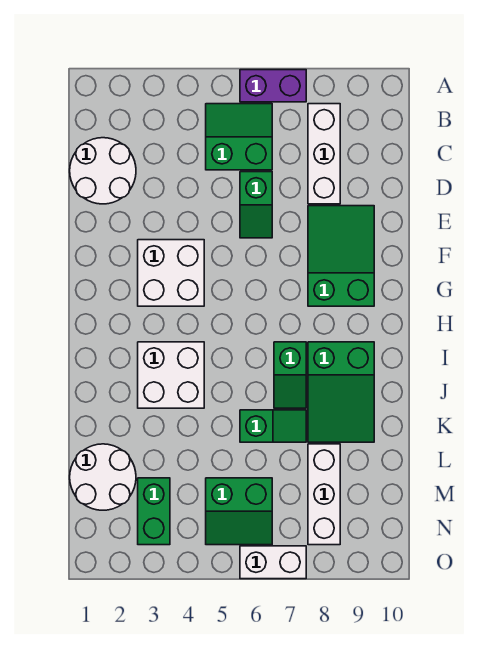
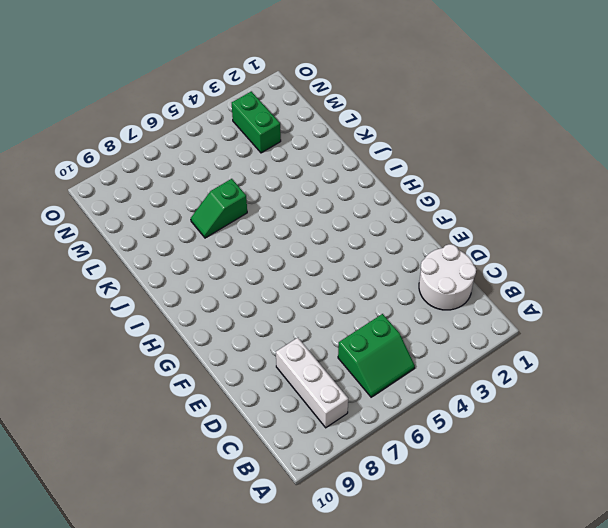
none -> purple 1x2 brick [240,70,306,102]
none -> green 1x2 slope [240,172,272,238]
none -> green 2x3 slope [308,206,374,306]

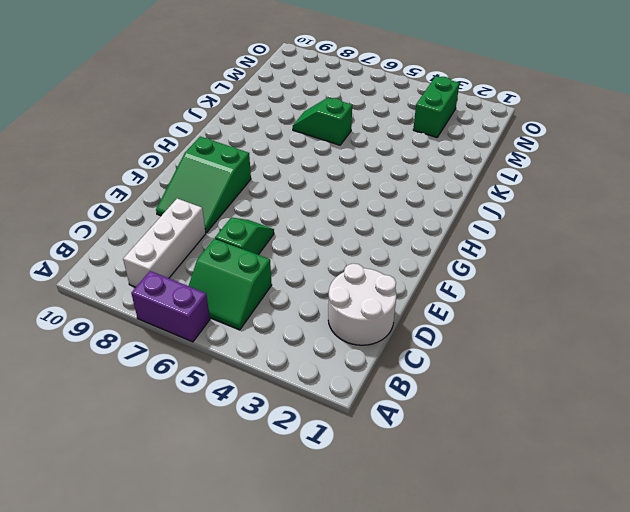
none -> white 2x2 brick [138,240,204,306]
none -> white 2x2 brick [138,342,204,408]
none -> green 1x2 slope [274,342,306,408]

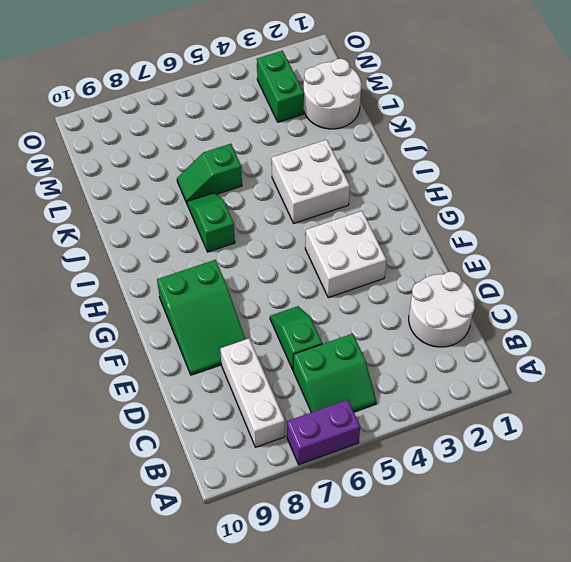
none -> green 2x3 slope [308,342,374,442]
none -> white 1x3 brick [308,444,340,545]
none -> green 2x2 slope [206,478,272,545]

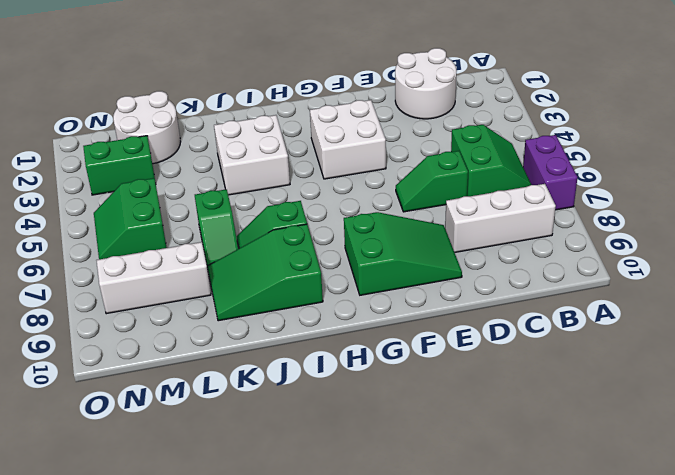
none -> white 1x2 brick [240,546,306,579]

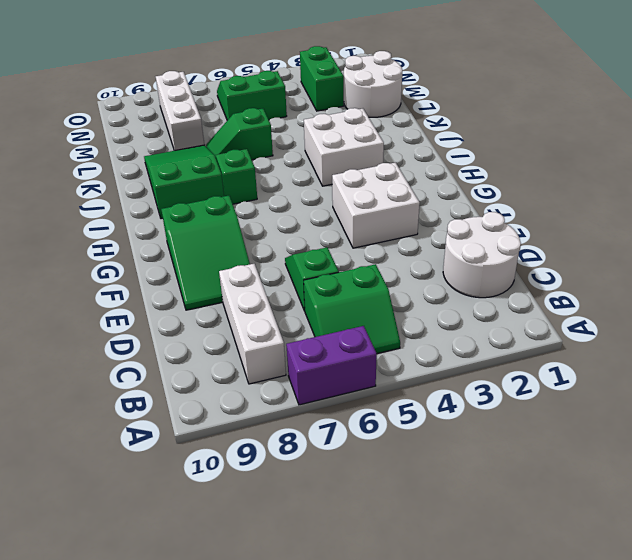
none -> white 1x2 brick [240,546,306,579]

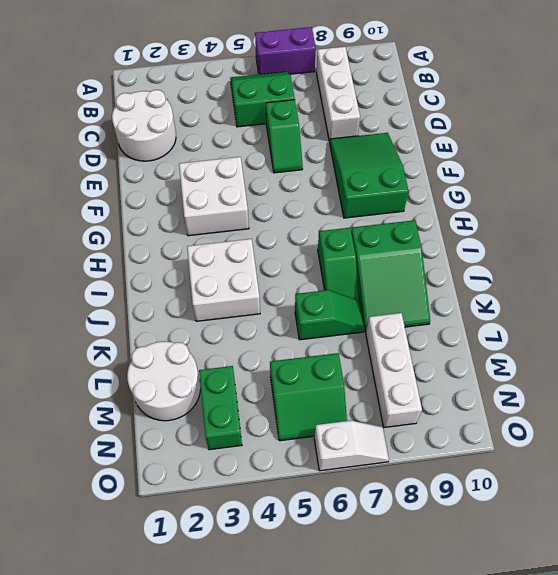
white 1x2 slope [314,421,389,471] -> white 1x2 brick [240,546,306,579]

